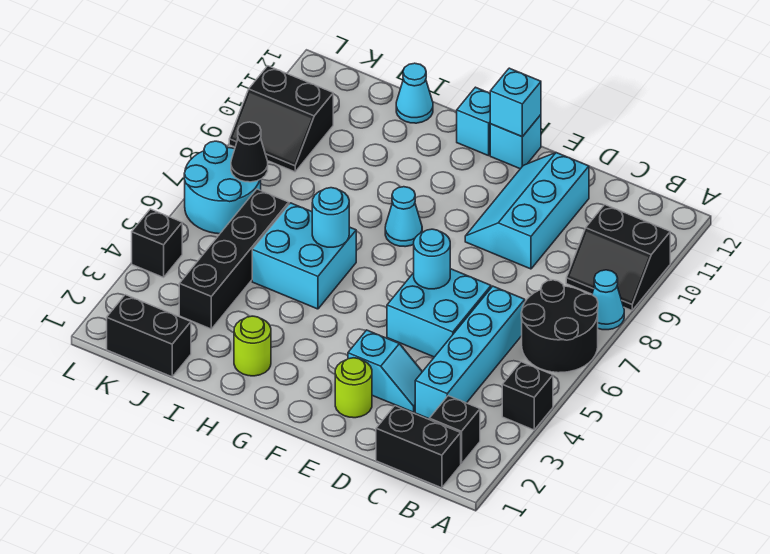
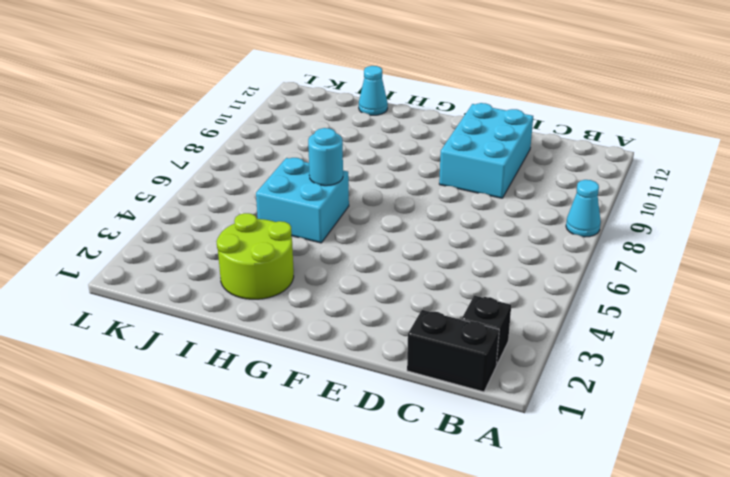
cyan 2x3 brick [439,103,533,198] -> cyan 2x3 slope [465,153,589,269]
lime 2x2 round brick [217,213,294,299] -> lime 1x1 round brick [234,316,271,376]
none -> black 1x1 brick [502,362,553,430]
none -> black 2x2 round brick [521,280,598,373]
none -> black 2x2 slope [566,205,670,310]

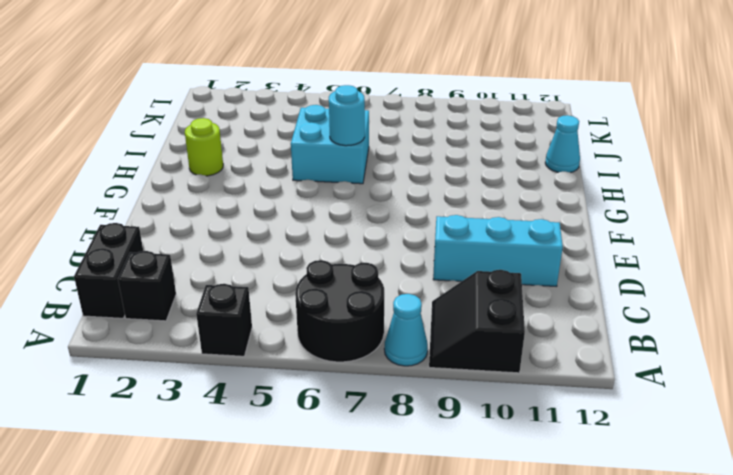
none -> cyan 1x4 brick [415,286,525,419]
none -> cyan 1x2 slope [348,330,422,412]
none -> cyan 2x2 brick [387,269,491,357]

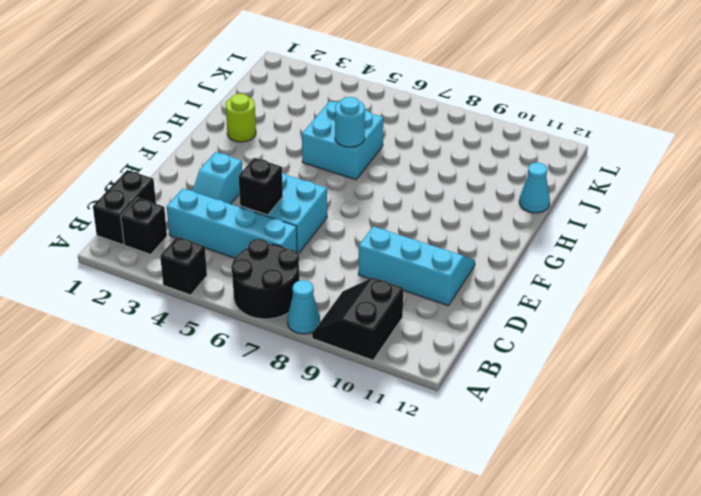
black 1x1 brick [239,158,283,215] -> black 1x1 brick moved to [132,209,182,277]
none -> lime 1x1 round brick [335,358,372,418]
none -> cyan 1x1 brick [490,115,541,169]
none -> cyan 1x1 cone [385,187,422,247]

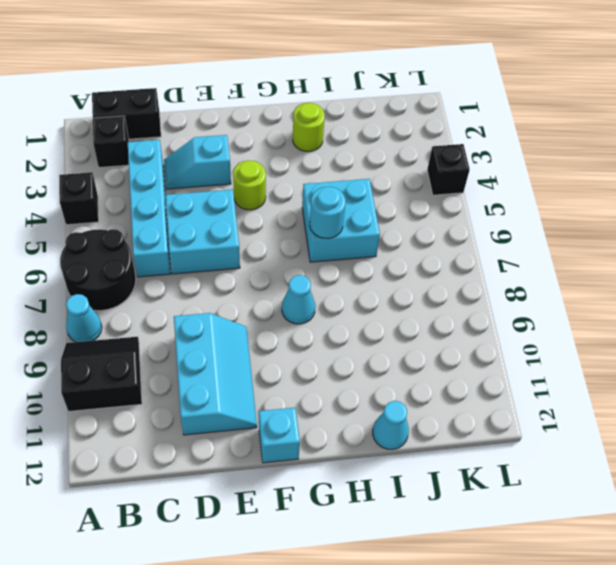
lime 1x1 round brick [233,160,266,210] -> lime 1x1 round brick moved to [335,358,372,418]
none -> cyan 1x1 brick [457,87,490,156]
none -> black 1x2 brick [107,295,191,377]
none -> black 1x4 brick [179,189,289,329]

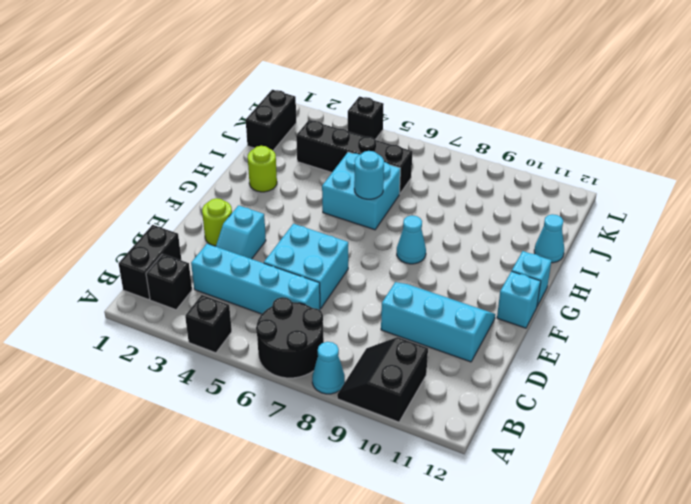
none -> cyan 2x2 round brick [184,141,261,234]
none -> black 2x2 slope [229,66,333,172]
none -> cyan 1x1 round brick [414,229,450,289]

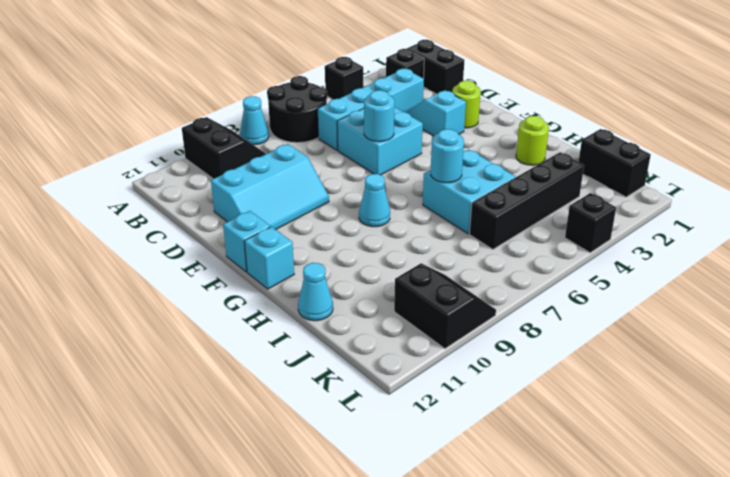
none -> cyan 2x2 round brick [184,141,261,234]
none -> cyan 1x1 brick [490,68,541,137]
none -> black 1x1 cone [231,122,268,182]

